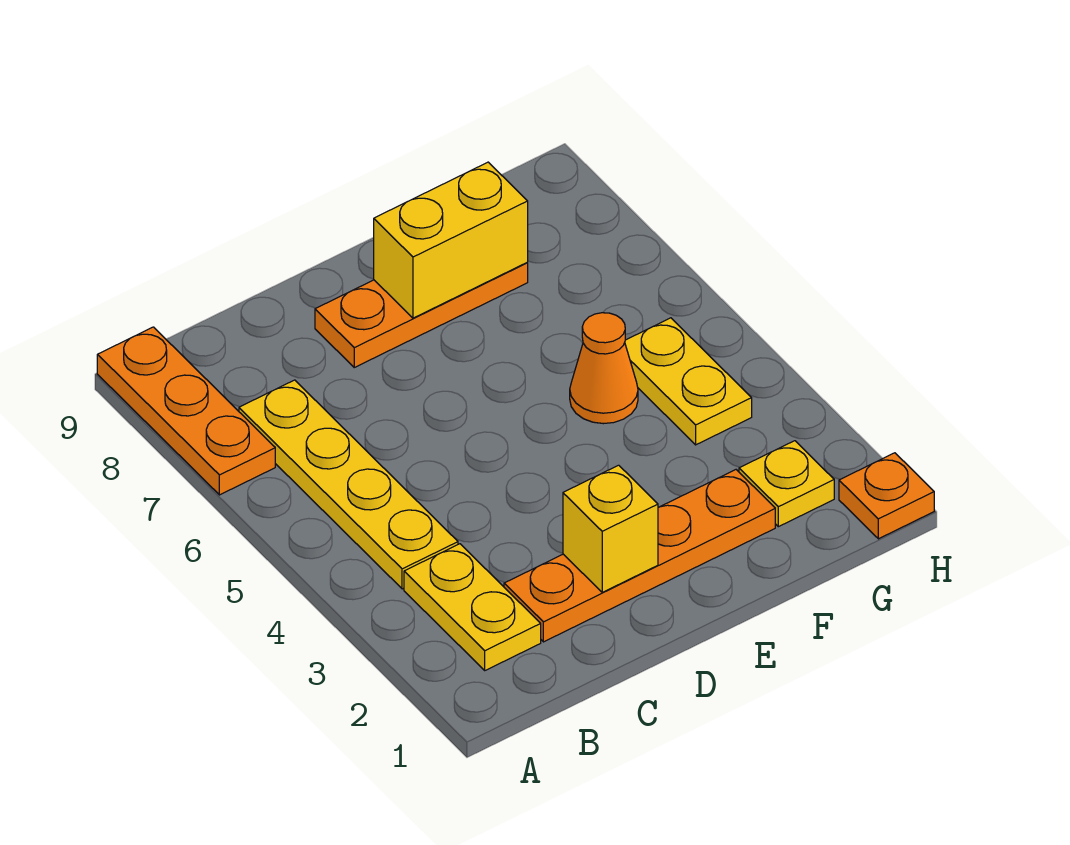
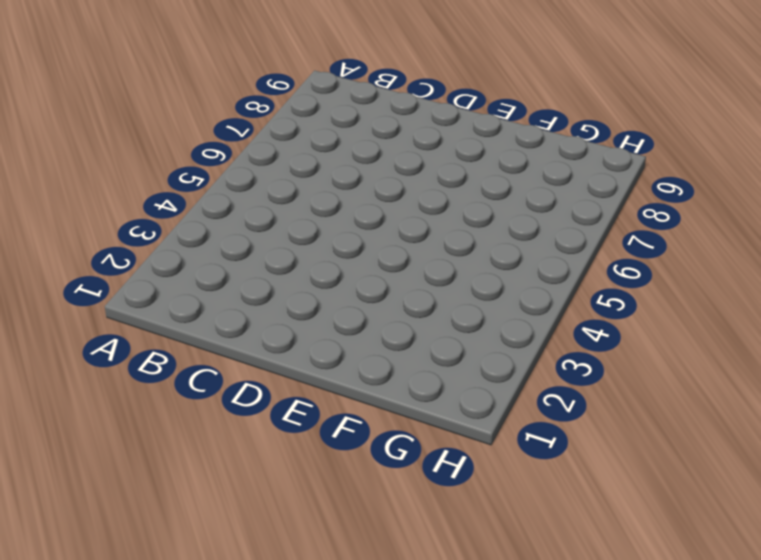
none -> orange 1x3 plate [97,327,275,495]
none -> yellow 1x2 plate [404,544,541,670]

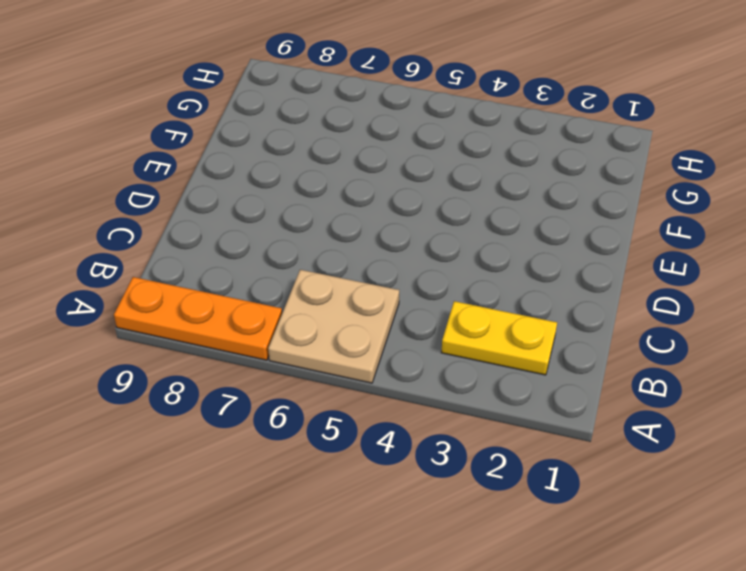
tan 2x2 plate [268,270,399,383] -> yellow 1x4 plate [239,380,458,589]
none -> orange 1x4 plate [504,470,775,642]
none -> orange 1x3 plate [315,263,528,367]

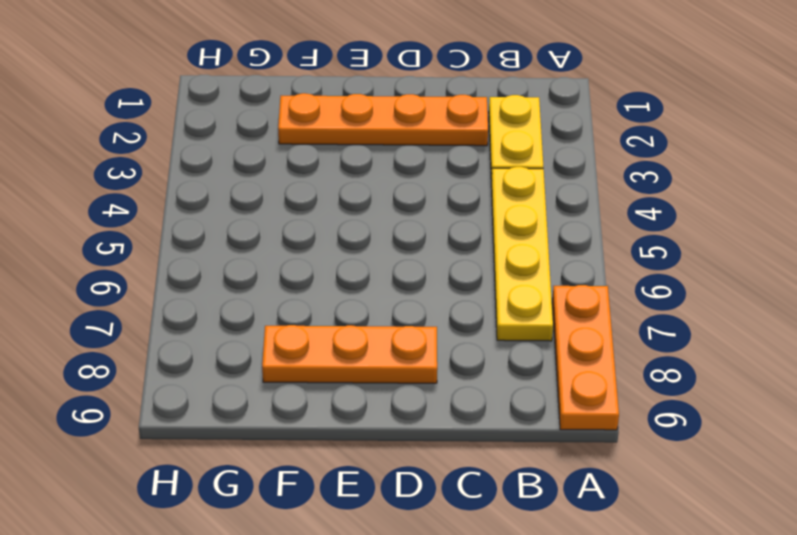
none -> orange 1x1 cone [570,313,638,424]
none -> yellow 1x1 plate [739,441,834,527]

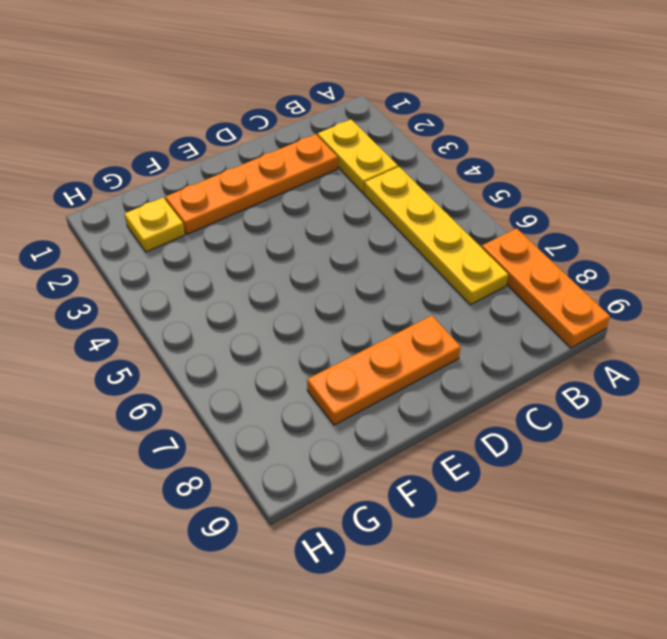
none -> orange 1x1 cone [570,313,638,424]
none -> yellow 1x2 plate [625,318,752,445]

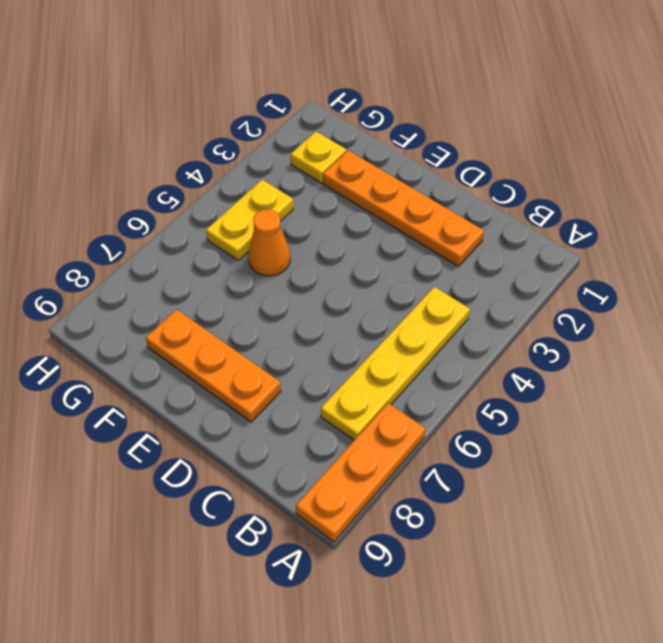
none -> yellow 1x2 plate [404,544,541,670]
none -> orange 1x1 plate [839,453,934,539]

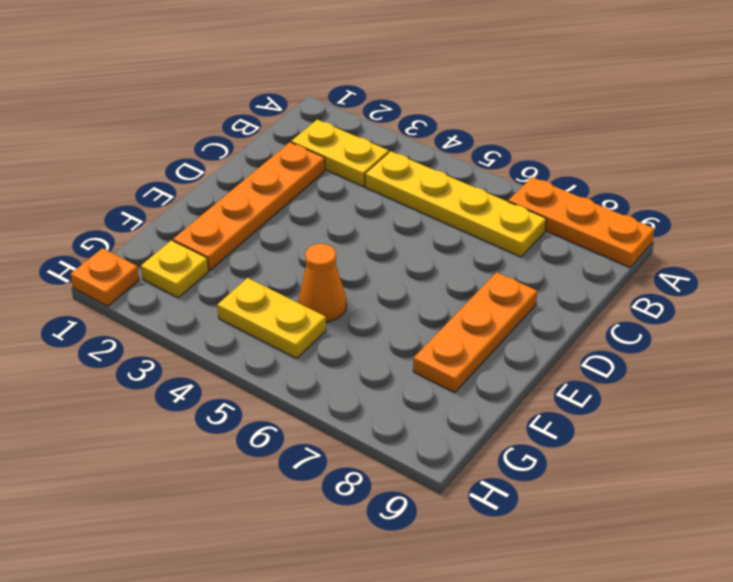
none -> yellow 1x1 brick [563,465,658,592]
none -> yellow 1x2 brick [374,162,528,318]

